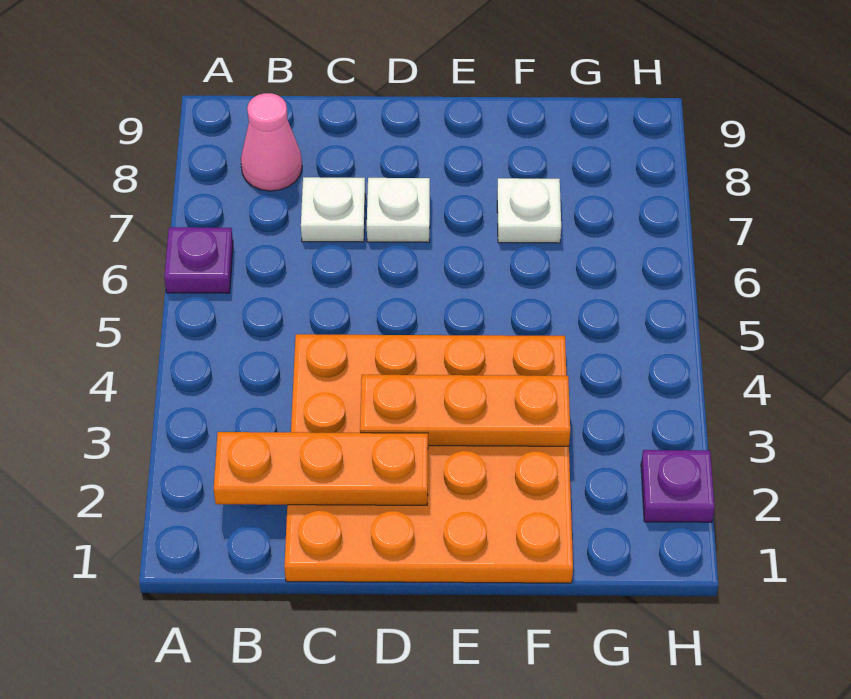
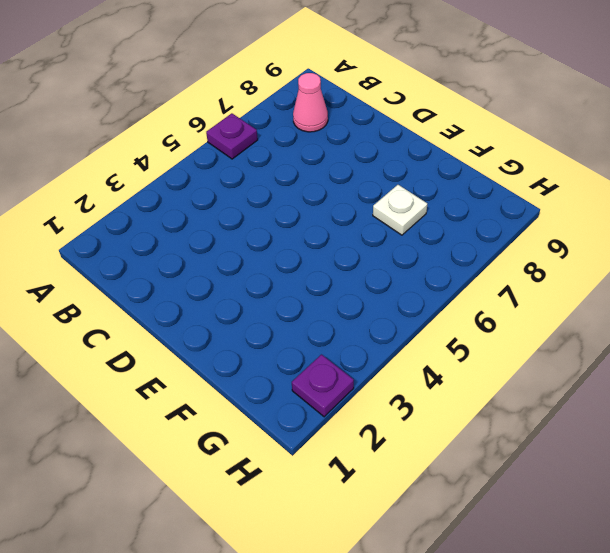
none -> orange 4x4 plate [284,334,573,583]
none -> white 1x1 plate [301,177,365,242]

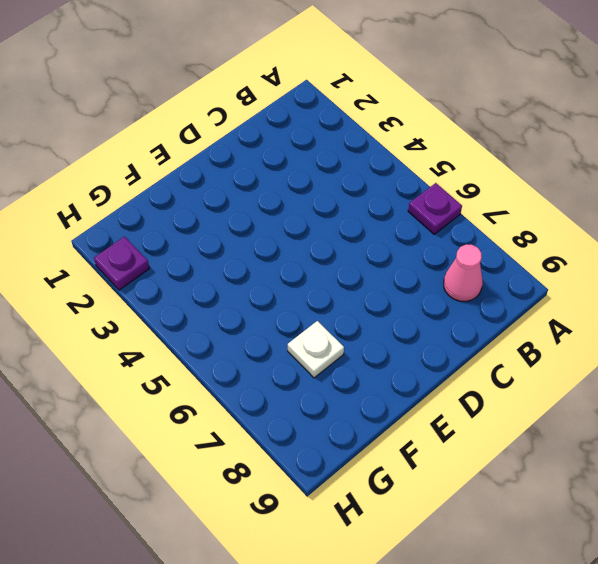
none -> orange 4x4 plate [284,334,573,583]
none -> white 1x1 plate [301,177,365,242]

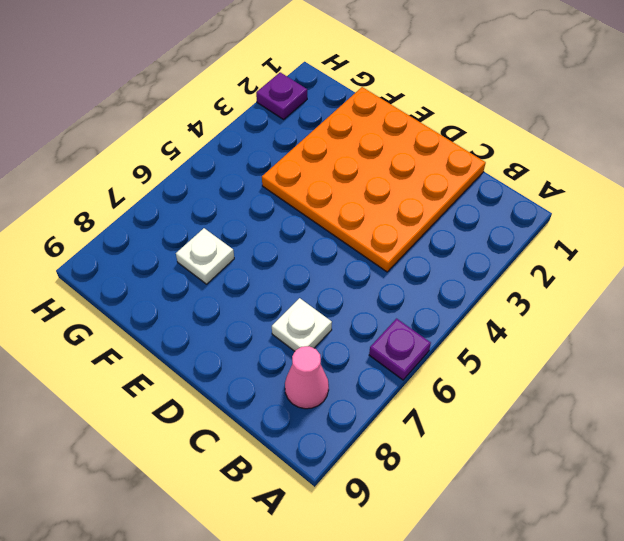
none -> white 1x1 plate [367,178,430,242]
none -> orange 1x3 plate [214,432,428,505]

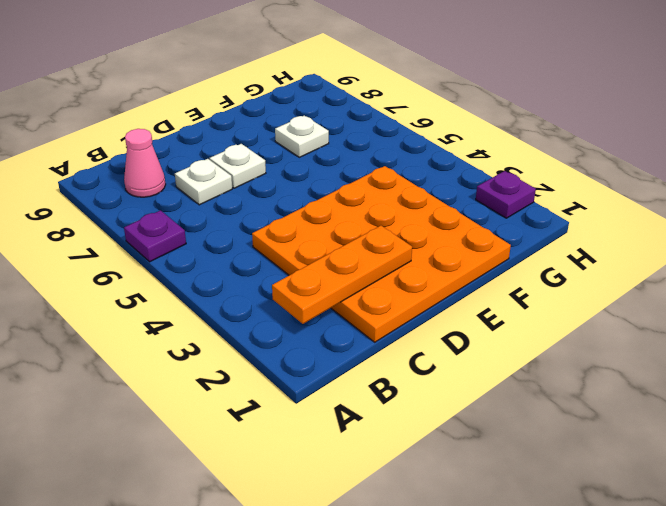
none -> orange 1x3 plate [360,375,570,446]

